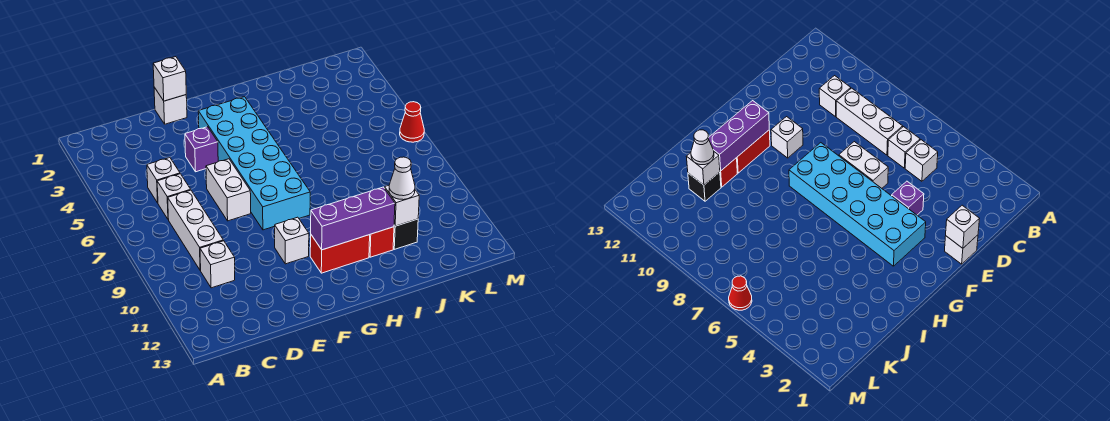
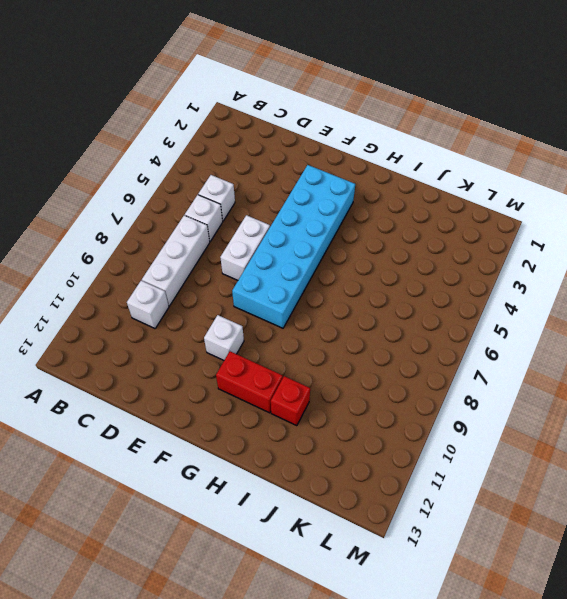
none -> white 1x1 brick [154,87,187,124]
none -> purple 1x1 brick [185,127,218,172]
none -> black 1x1 brick [393,219,418,249]

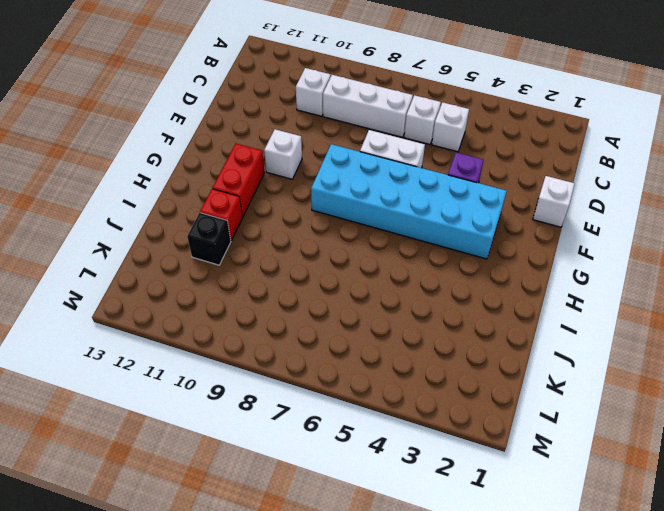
none -> red 1x1 cone [400,102,424,142]
none -> white 1x1 brick [153,57,186,101]
none -> purple 1x3 brick [311,187,395,250]

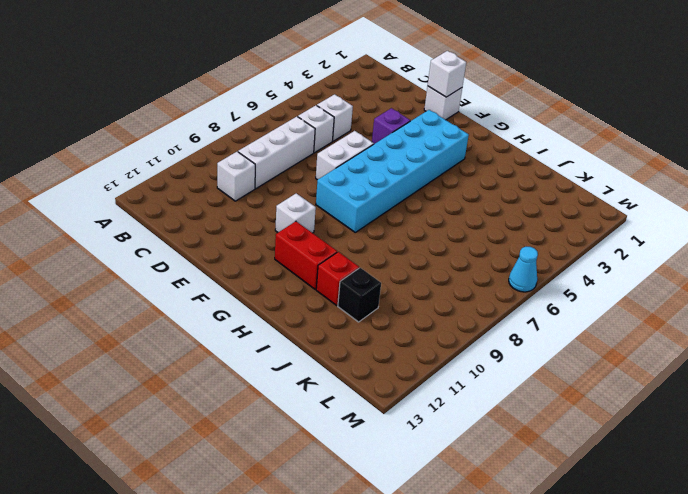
cyan 1x1 cone [509,246,538,292] -> red 1x1 cone [400,102,424,142]
none -> purple 1x3 brick [311,187,395,250]
none -> white 1x1 brick [385,185,419,226]
none -> white 1x1 cone [389,157,415,200]

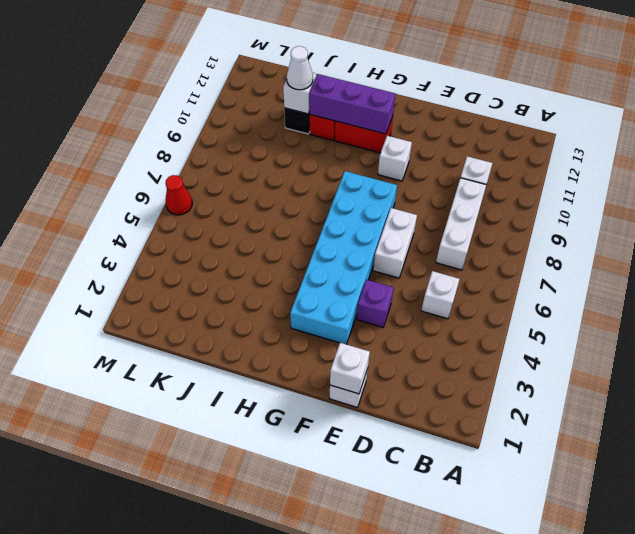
none -> white 1x1 brick [157,174,191,220]

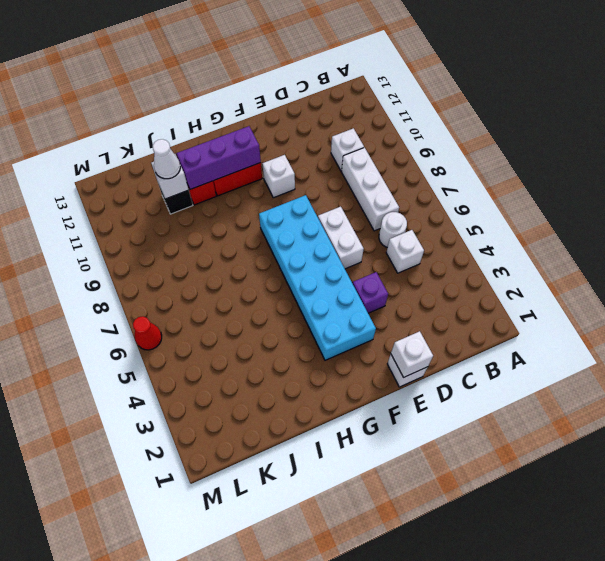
white 1x1 round brick [379,212,407,247] -> white 1x1 brick [157,174,191,220]

